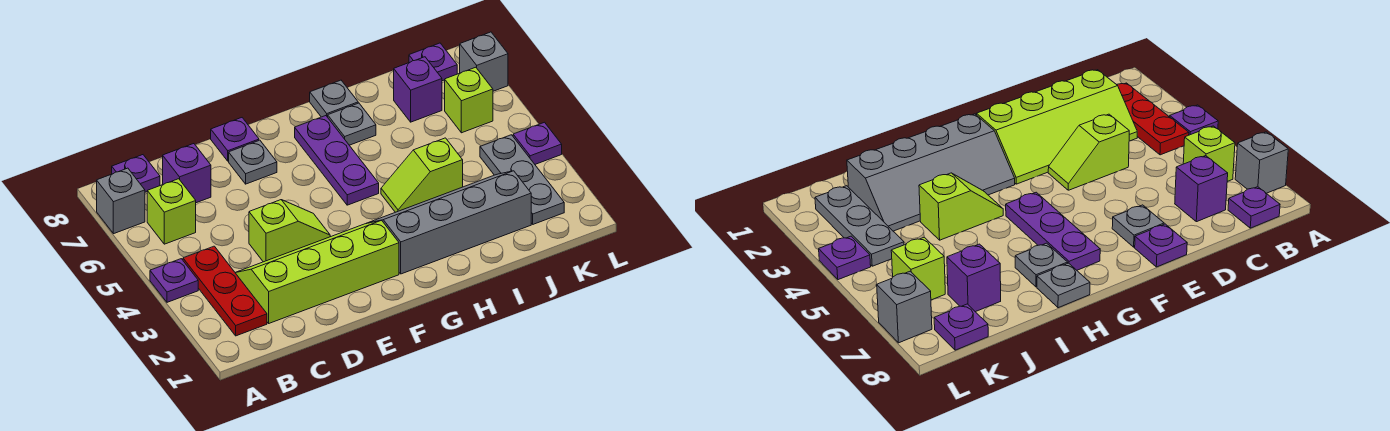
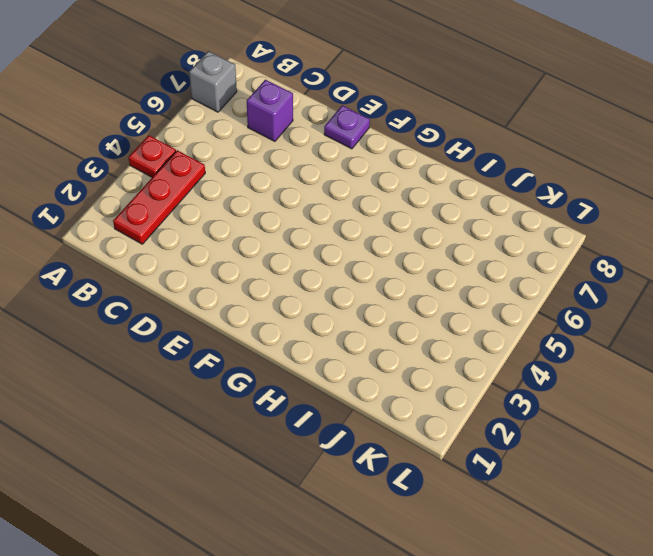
red 1x1 plate [129,135,176,177] -> purple 1x1 plate [150,259,198,302]
none -> lime 1x1 brick [147,179,196,244]
none -> purple 1x1 plate [112,155,160,192]
none -> lime 2x4 slope [236,220,399,323]

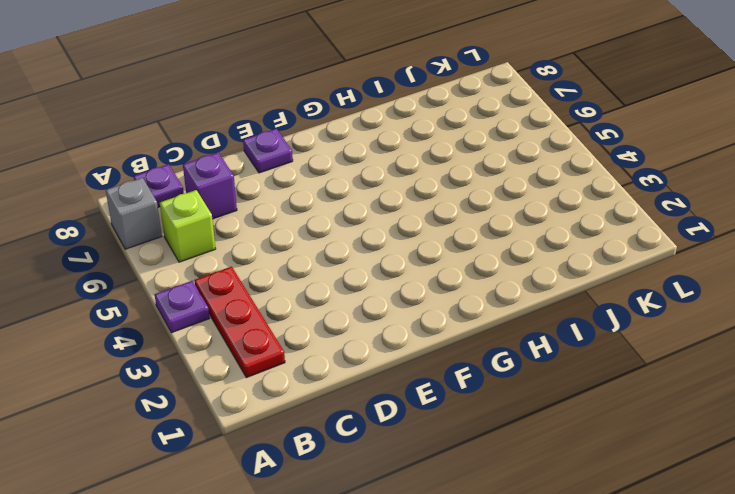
none -> lime 2x4 slope [236,220,399,323]
none -> lime 1x2 slope [249,200,330,262]
none -> grey 1x1 plate [229,140,277,184]

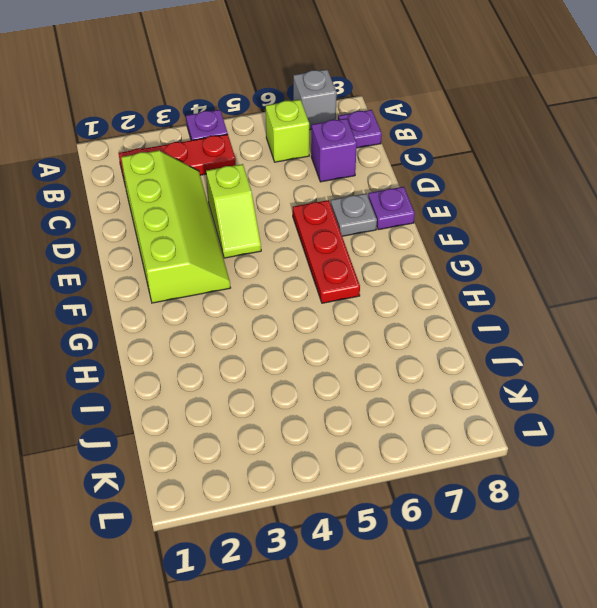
red 1x3 plate [293,200,360,303] -> purple 1x3 plate [295,116,379,205]
none -> grey 2x4 slope [366,171,531,274]
none -> lime 1x2 slope [381,138,463,212]
none -> grey 1x1 plate [328,103,376,145]

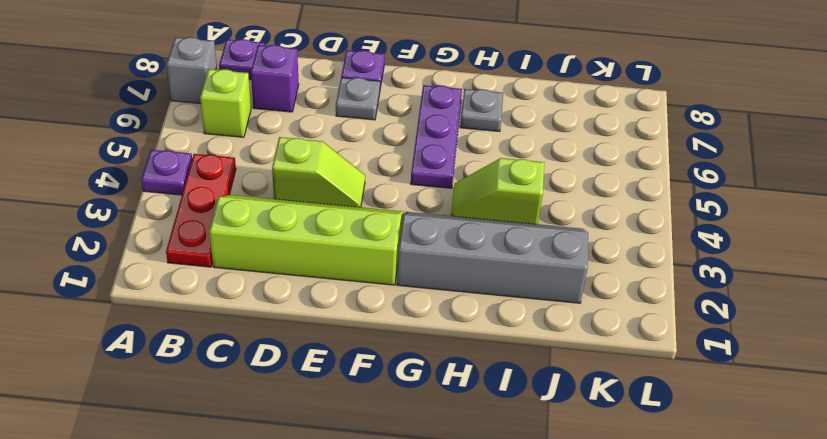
none -> grey 1x1 plate [310,80,358,117]
none -> purple 1x1 brick [394,57,442,122]
none -> grey 1x3 plate [480,135,564,224]

